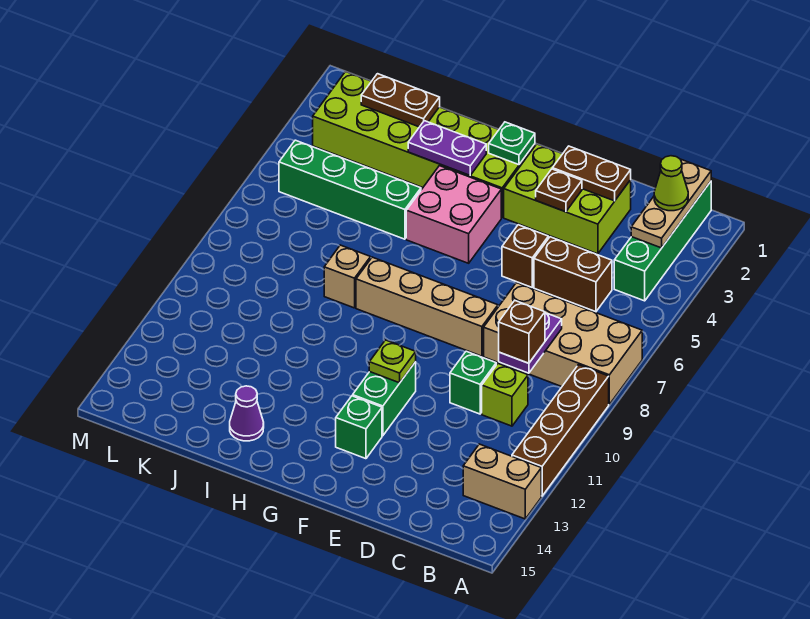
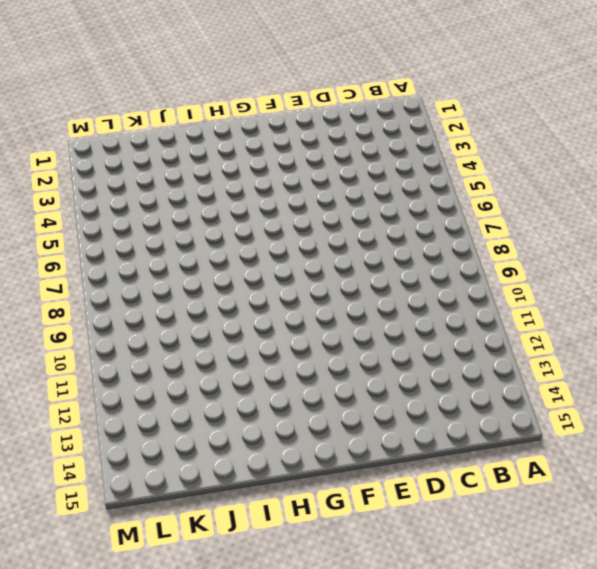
none -> tan 2x4 brick [484,283,642,404]
none -> brown 1x4 brick [512,365,609,496]
none -> tan 1x2 brick [463,444,541,519]

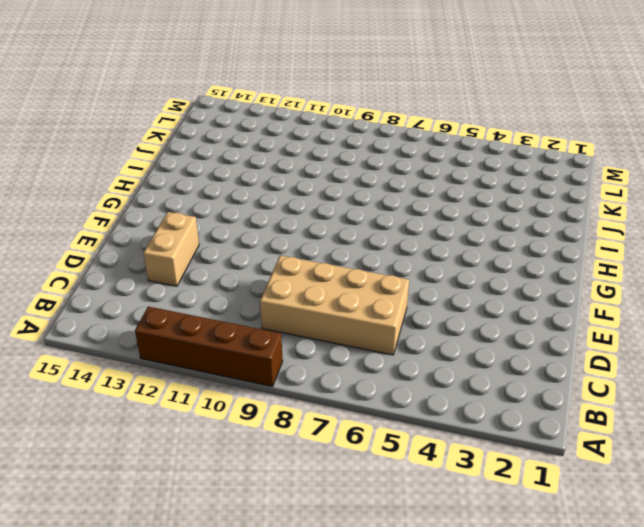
tan 2x4 brick [260,255,409,355] -> tan 2x4 brick turned to [484,283,642,404]
tan 1x2 brick [143,212,199,286] -> tan 1x2 brick moved to [463,444,541,519]
none -> green 1x4 brick [614,182,711,301]
none -> brown 1x2 brick [534,237,612,312]
none -> lime 1x1 brick [482,364,528,426]

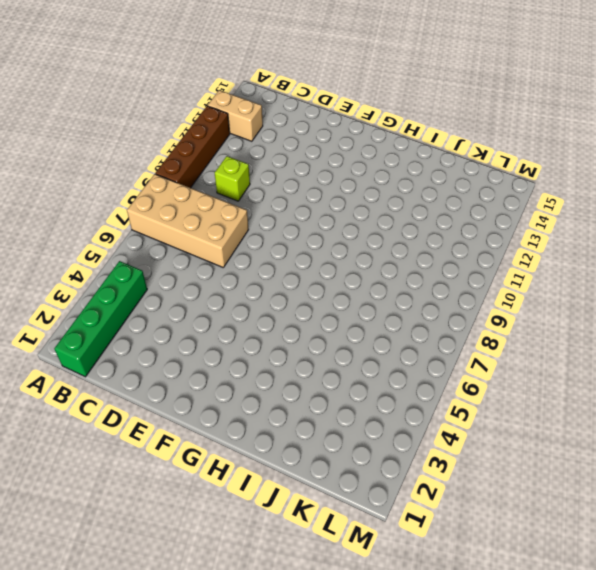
none -> brown 1x2 brick [534,237,612,312]
none -> lime 2x3 brick [504,144,631,254]
none -> green 1x1 brick [450,351,496,414]

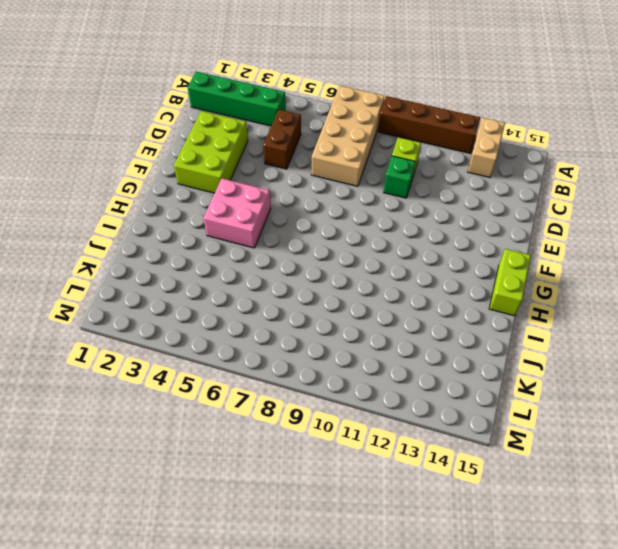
lime 1x2 brick [489,249,531,316] -> none
none -> brown 1x1 brick [502,225,548,287]
none -> tan 1x4 brick [356,257,498,356]
none -> green 1x2 brick [353,362,416,436]

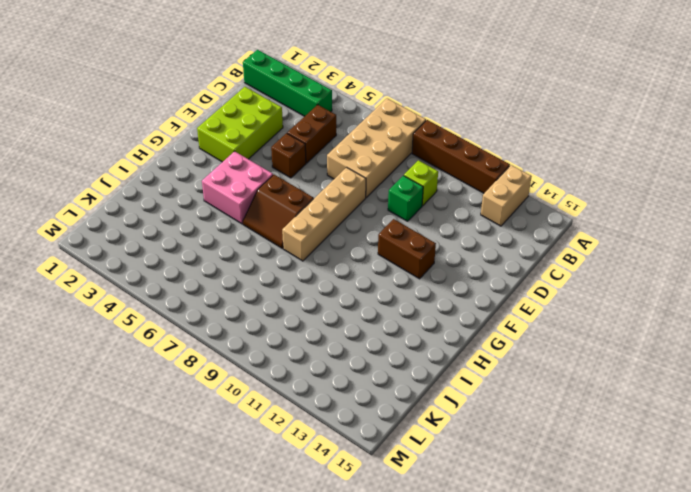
brown 1x2 brick [378,219,436,279] -> green 1x2 brick [353,362,416,436]
brown 2x2 slope [243,175,314,248] -> none
none -> green 1x1 brick [336,396,382,459]
none -> lime 2x6 brick [313,71,535,217]
none -> green 1x4 brick [279,140,421,239]

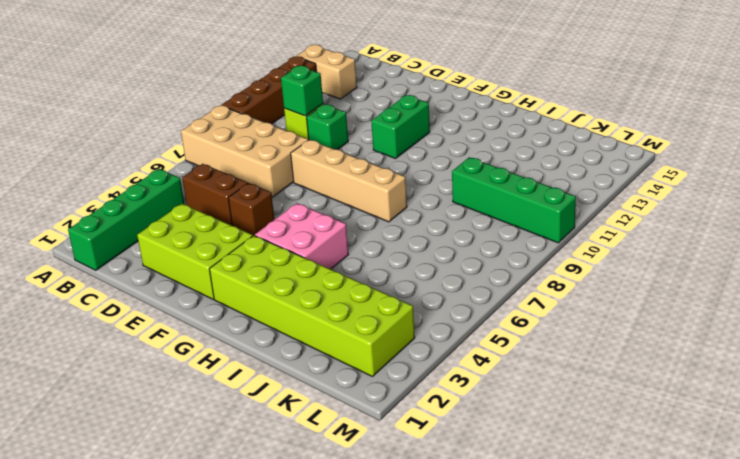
green 1x1 brick [281,66,323,116] -> green 1x1 brick moved to [336,396,382,459]
green 1x4 brick [452,157,576,243] -> green 1x4 brick moved to [279,140,421,239]
none -> tan 1x1 brick [324,245,371,308]
none -> purple 1x1 cone [230,386,264,441]
none -> tan 1x3 plate [631,160,711,248]

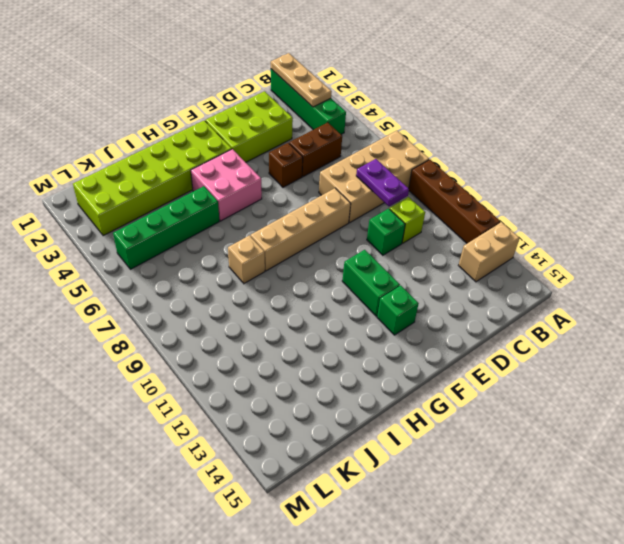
none -> purple 1x1 cone [230,386,264,441]
none -> brown 1x2 plate [552,146,631,201]
none -> brown 1x1 plate [536,169,582,212]

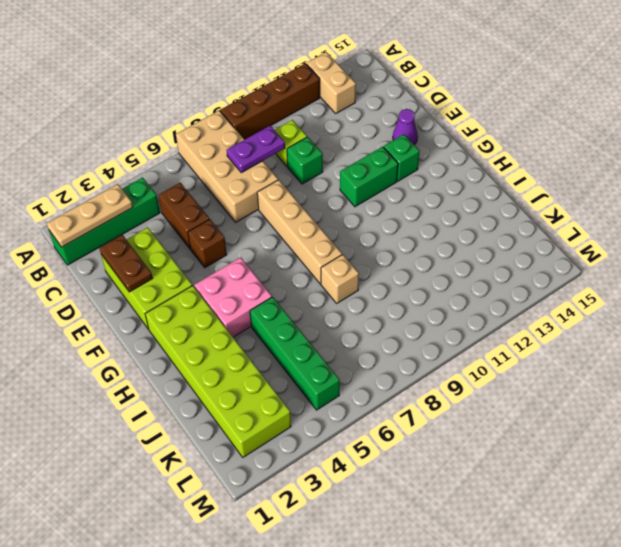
purple 1x1 cone [393,109,418,145] -> purple 1x1 cone moved to [230,386,264,441]
none -> brown 1x1 plate [536,169,582,212]
none -> lime 1x1 plate [369,340,416,383]
none -> green 1x1 plate [489,122,535,165]

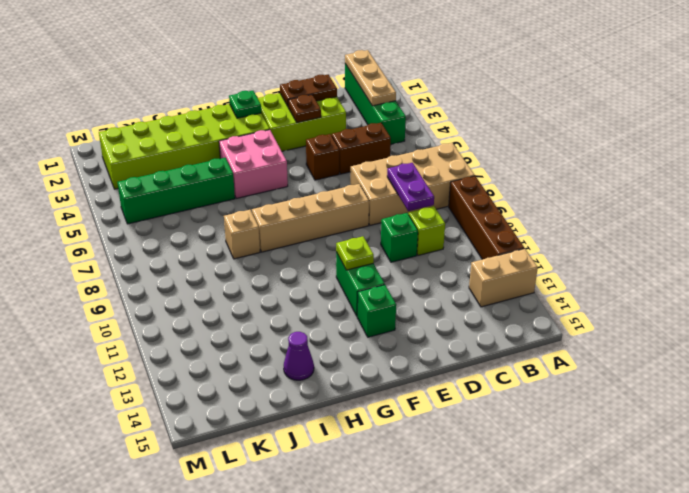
none -> purple 1x2 plate [408,121,486,175]
none -> brown 1x2 plate [361,74,440,127]
none -> lime 1x1 cone [654,156,688,211]

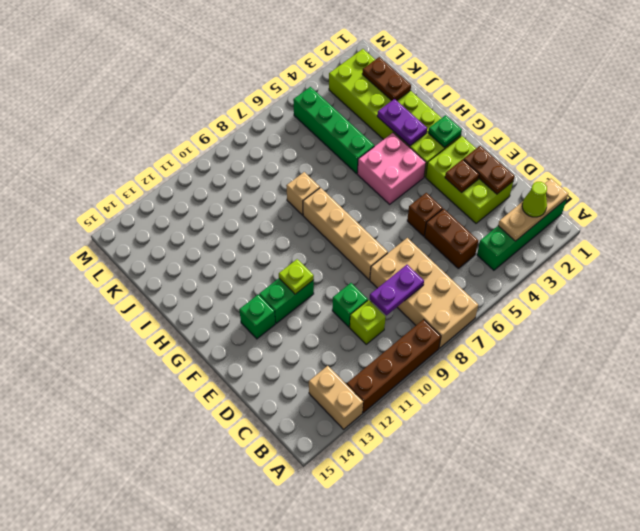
none -> purple 1x1 cone [230,386,264,441]
none -> brown 1x1 brick [499,301,545,363]

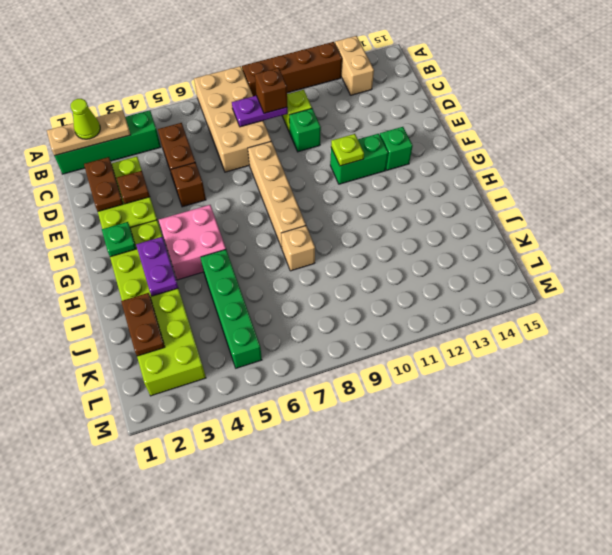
none -> purple 1x1 cone [230,386,264,441]

